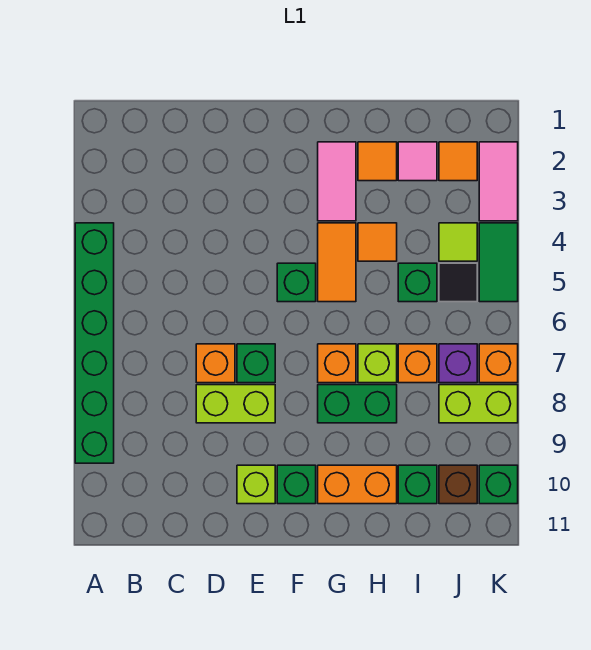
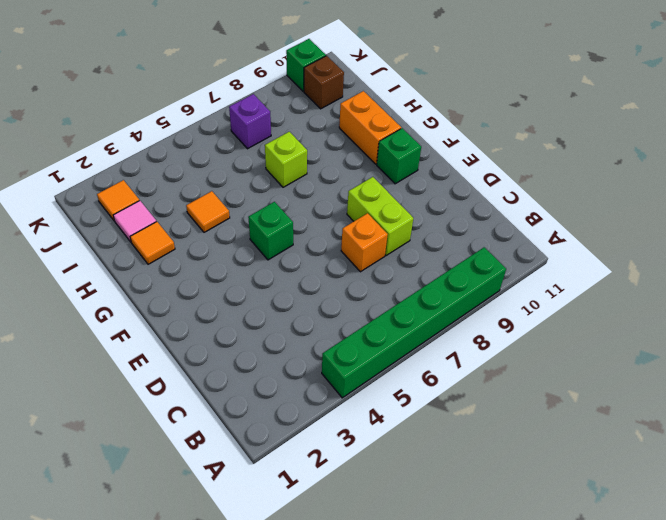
none -> green 1x1 brick [237,344,275,383]
none -> lime 1x1 brick [237,465,275,504]
none -> pink 1x2 tile [318,142,356,221]

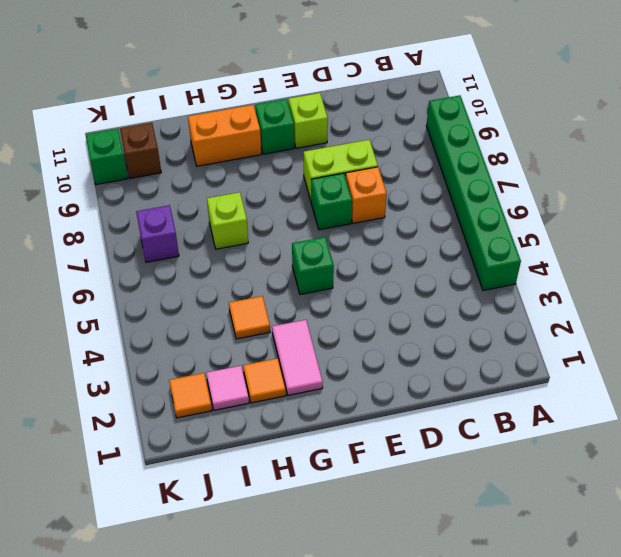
none -> orange 1x2 tile [318,223,356,302]
none -> orange 1x1 brick [318,344,356,383]
none -> green 1x2 brick [318,385,397,423]

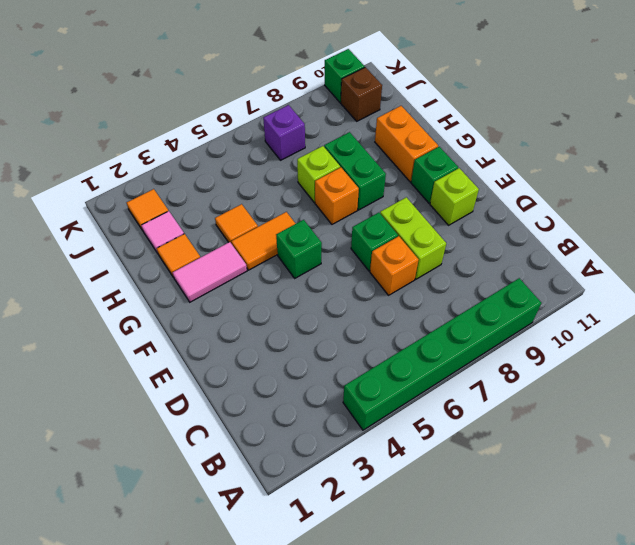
none -> green 1x1 brick [398,263,437,302]
none -> orange 1x1 brick [398,344,437,383]
none -> green 1x1 brick [398,465,437,504]

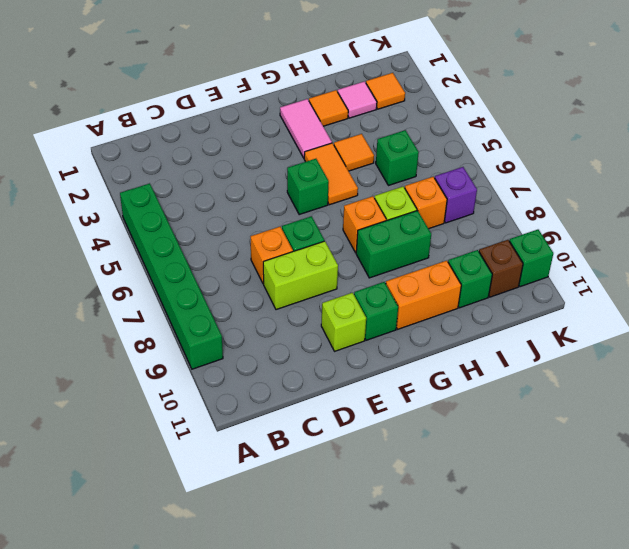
none -> lime 1x1 tile [439,223,477,261]
none -> black 1x1 tile [439,263,477,302]
none -> lime 1x2 brick [439,385,518,423]

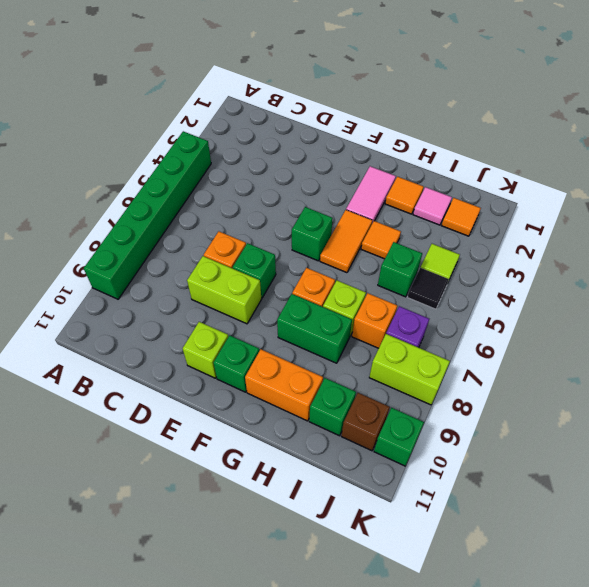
none -> pink 1x2 tile [479,142,518,221]
none -> green 1x2 tile [479,223,518,302]
none -> orange 1x1 brick [479,344,518,383]

